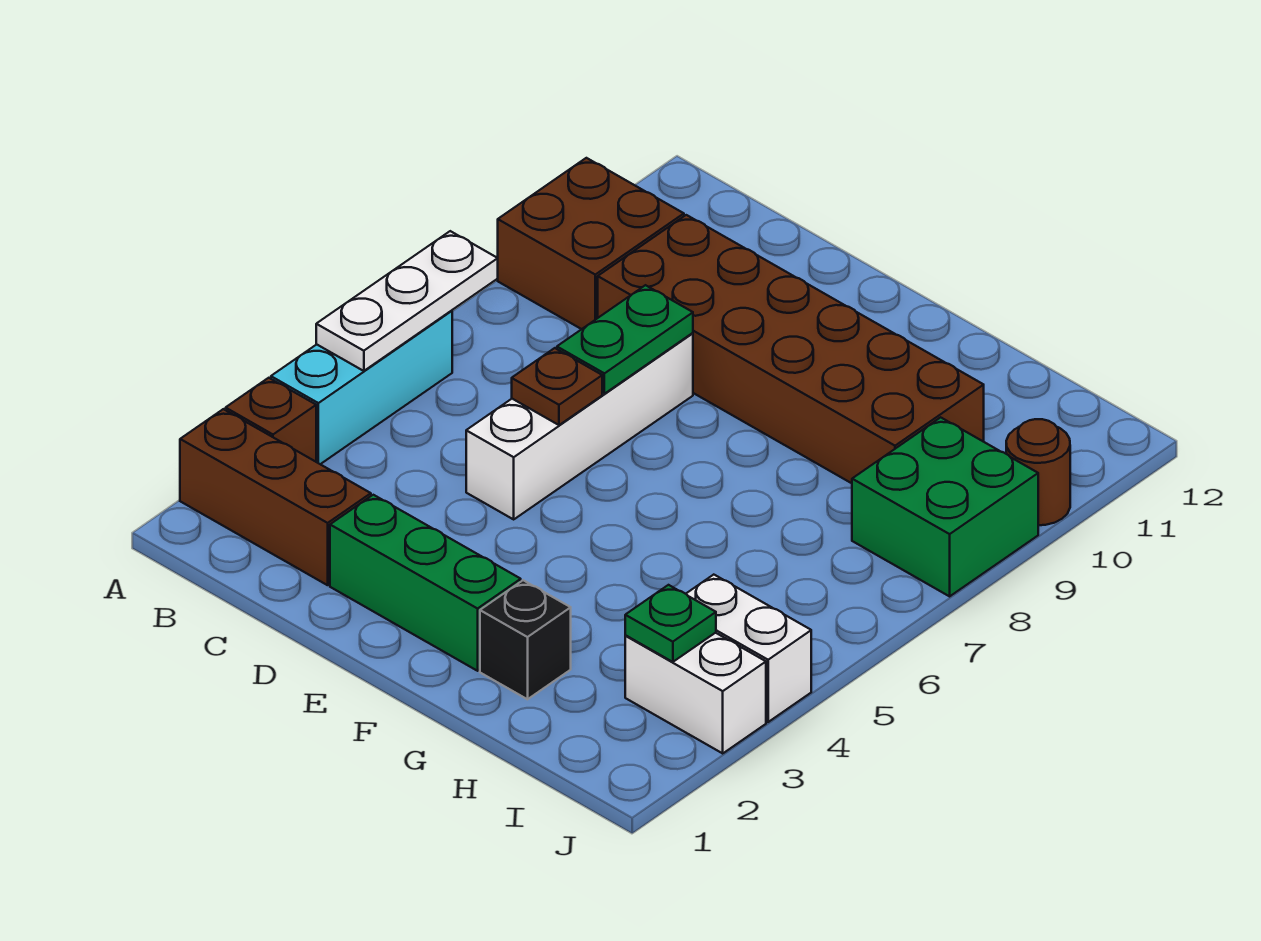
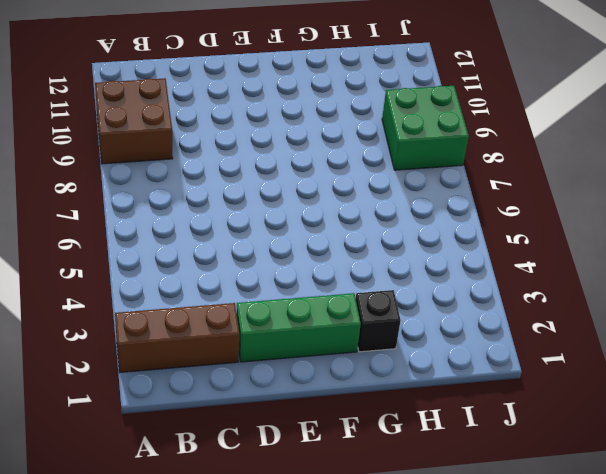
none -> brown 1x1 brick [226,378,316,462]
none -> cyan 1x3 brick [271,311,452,464]
none -> brown 2x6 brick [598,215,984,483]

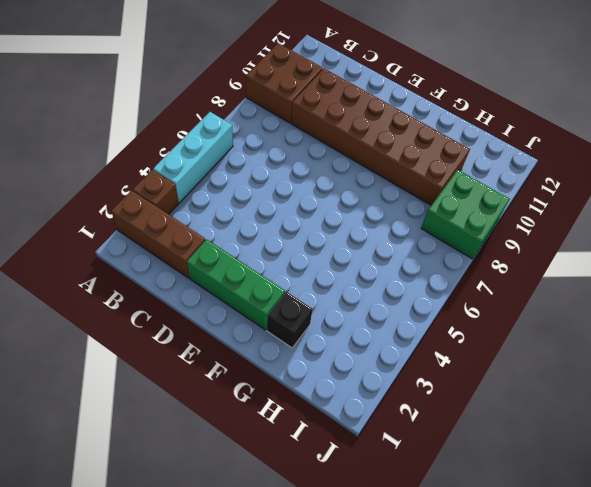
none -> white 1x4 brick [466,333,693,519]
none -> white 1x2 brick [625,633,766,753]
none -> white 1x2 brick [686,575,811,722]

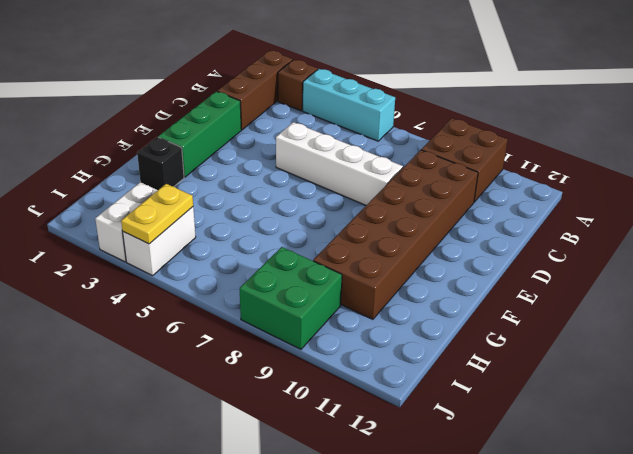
yellow 1x2 plate [121,184,193,244] -> none
none -> brown 1x1 round brick [1006,419,1070,525]
none -> white 1x3 plate [316,231,498,371]
none -> brown 1x1 plate [512,348,602,425]

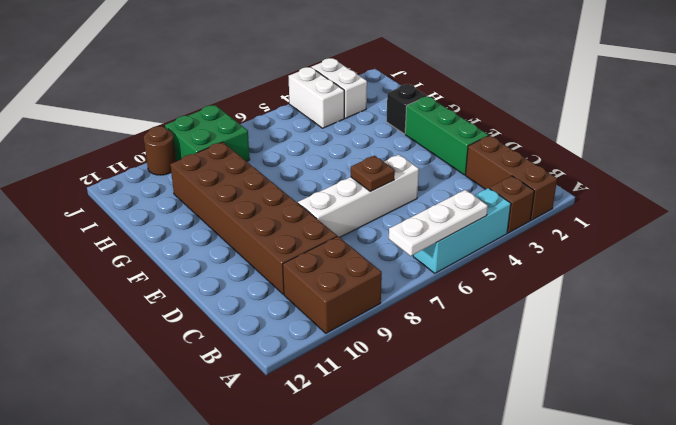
none -> green 1x2 plate [557,285,693,394]
none -> green 1x1 plate [625,585,716,662]

